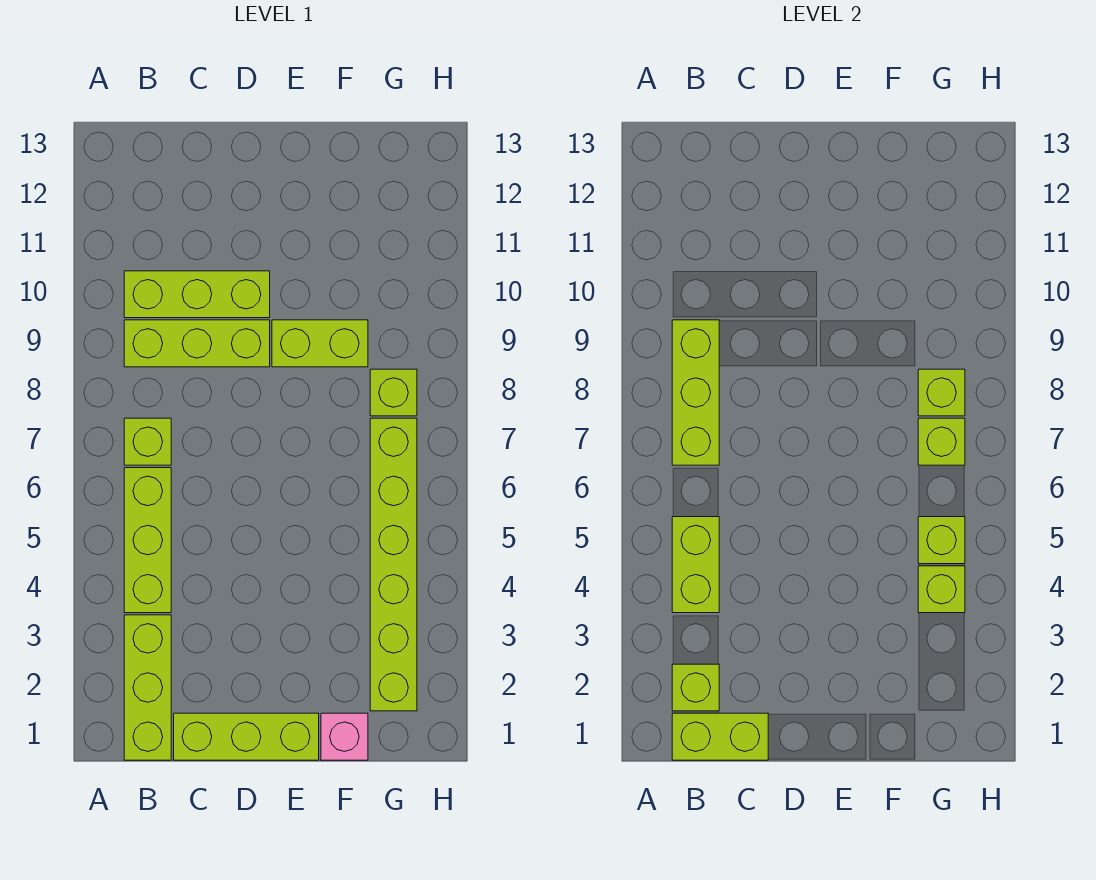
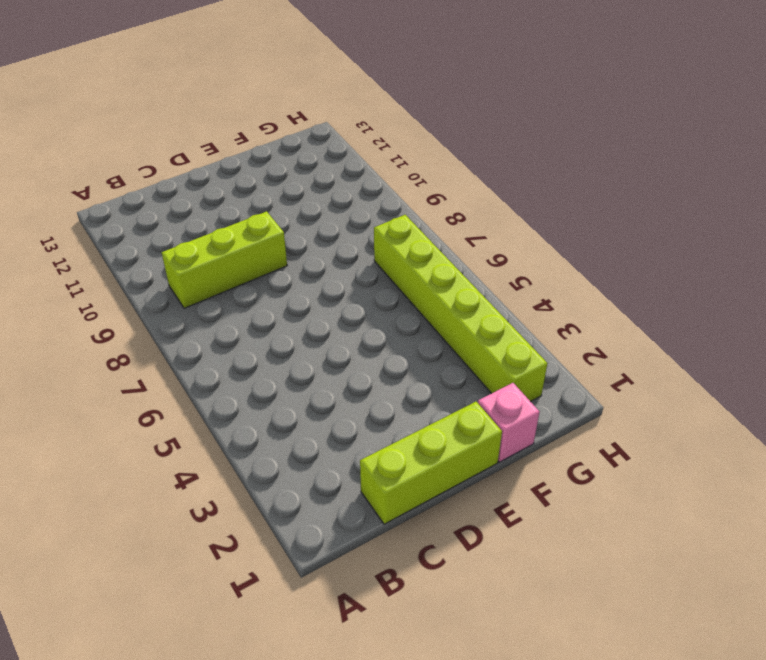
none -> lime 1x3 brick [124,615,171,760]
none -> lime 1x3 brick [124,468,171,613]
none -> lime 1x1 brick [124,418,171,465]

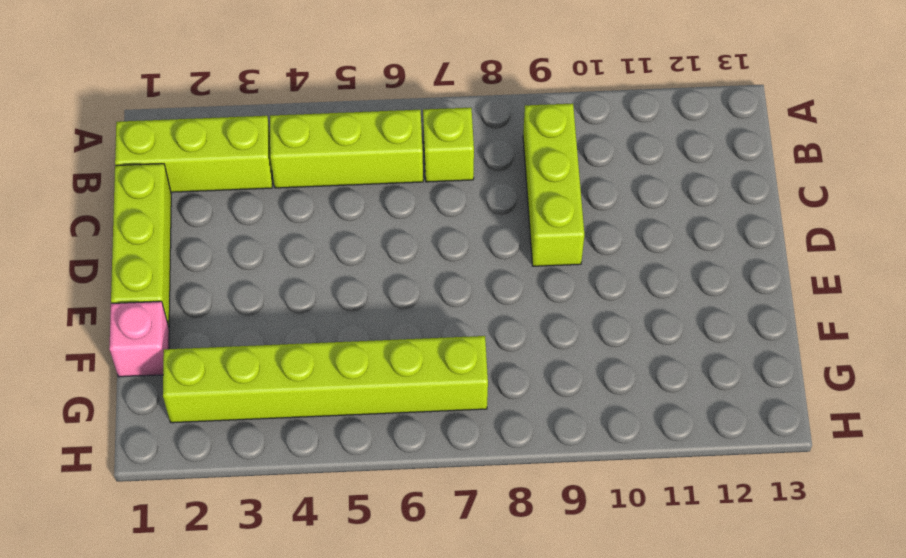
none -> lime 1x3 brick [124,271,270,318]
none -> lime 1x2 brick [272,320,368,367]
none -> lime 1x1 brick [370,369,417,416]

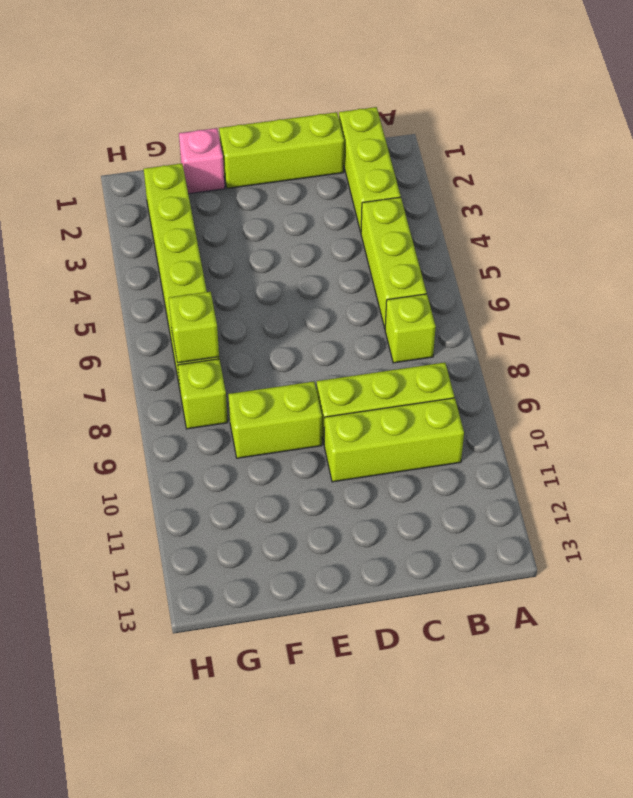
none -> lime 1x2 brick [672,713,768,760]
none -> lime 1x1 brick [672,664,719,711]
none -> lime 1x2 brick [672,517,719,613]

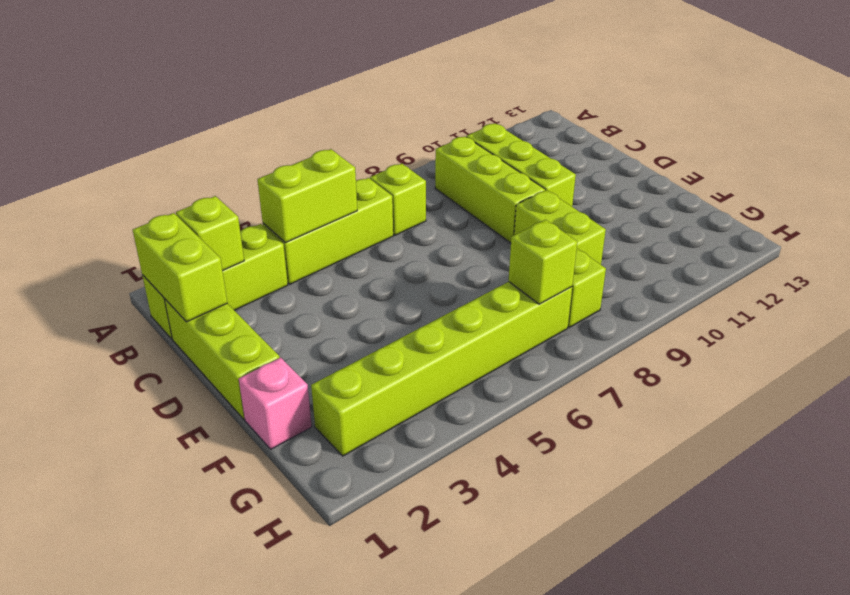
none -> lime 1x3 brick [672,320,719,465]
none -> lime 1x1 brick [918,566,965,613]
none -> lime 1x1 brick [918,517,965,564]

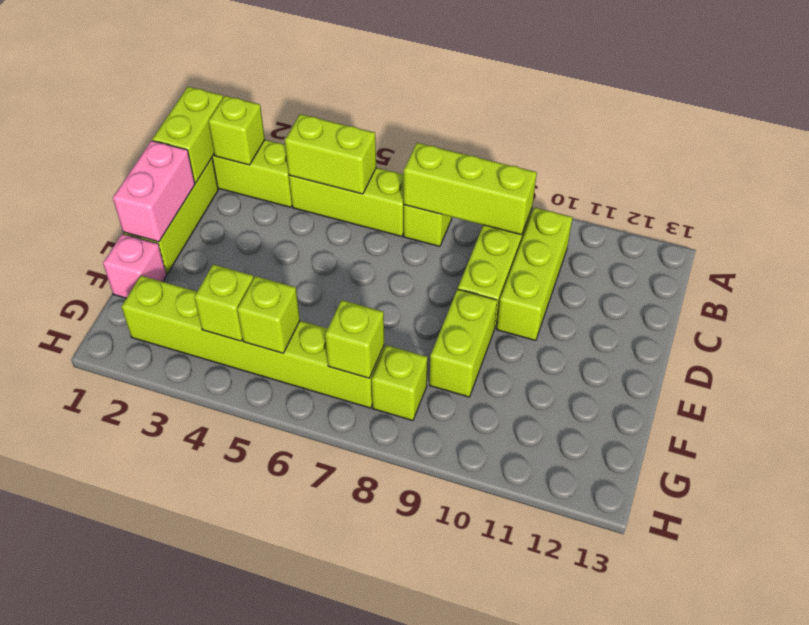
pink 1x2 brick [113,141,195,242] -> none
none -> lime 1x1 brick [918,369,965,416]

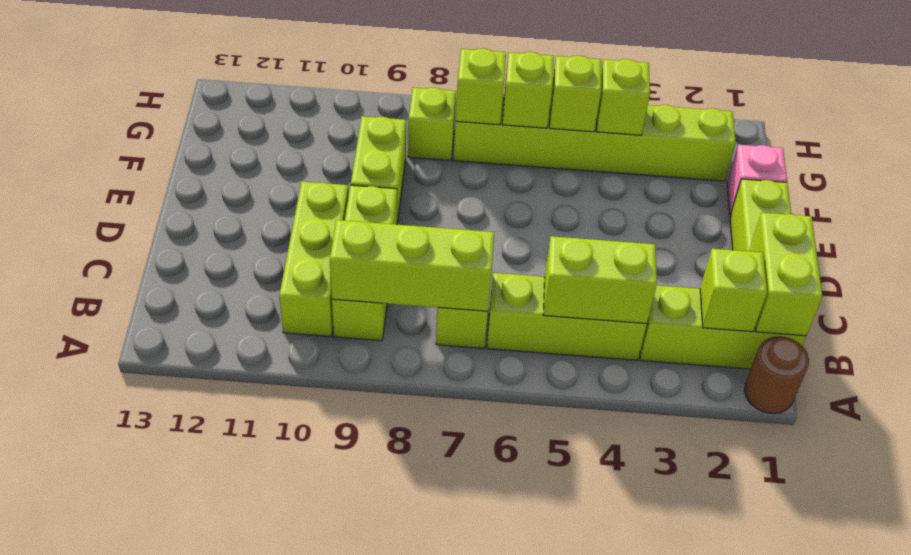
brown 1x1 round brick [744,336,809,413] -> none
lime 1x1 brick [503,52,554,128] -> lime 1x1 brick moved to [918,369,965,416]

